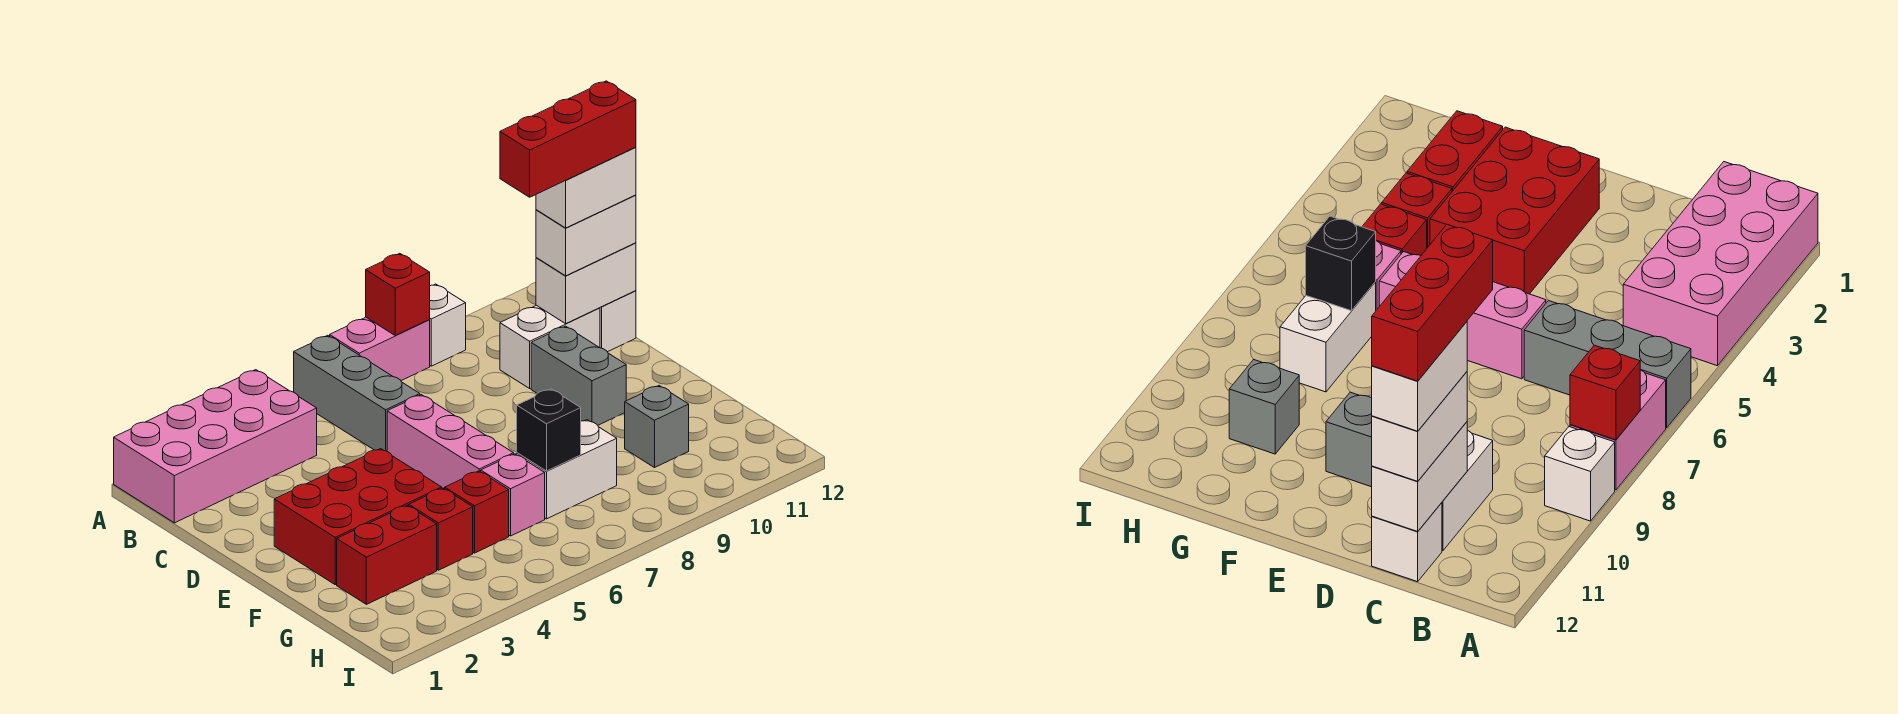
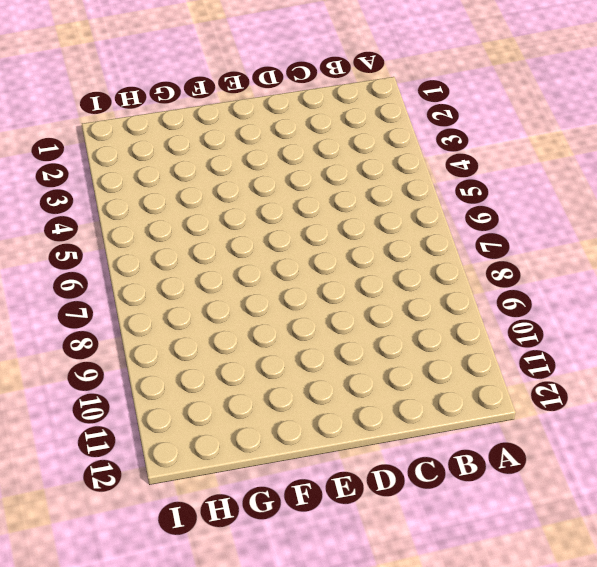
none -> pink 2x4 brick [114,370,317,523]
none -> grey 1x3 brick [294,335,420,451]
none -> pink 1x2 brick [330,317,430,381]

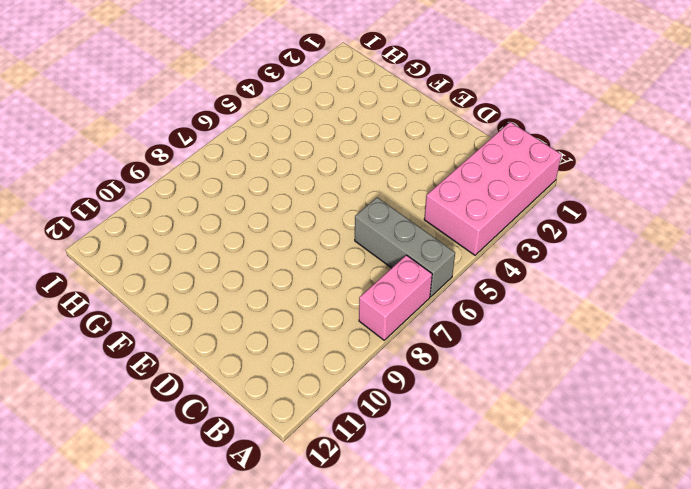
none -> white 1x1 brick [429,284,466,366]
none -> white 1x2 brick [500,305,600,388]
none -> white 1x1 brick [600,291,636,352]

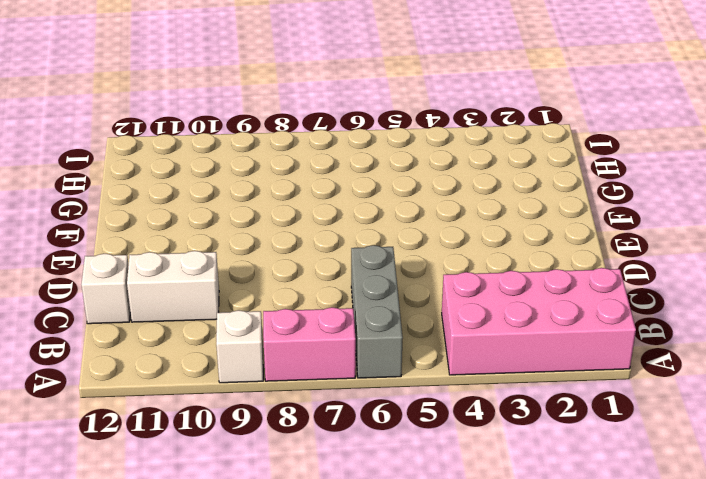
none -> pink 1x3 brick [387,395,514,489]
none -> grey 1x2 brick [531,326,626,425]
none -> red 2x3 brick [274,449,442,585]

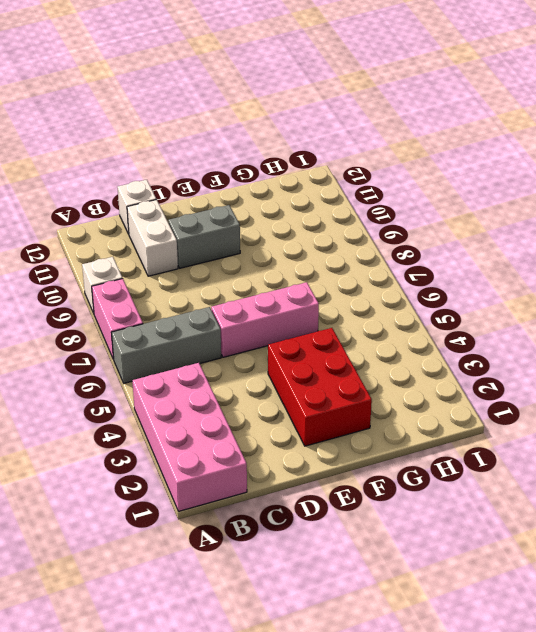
none -> red 1x2 brick [337,505,437,604]
none -> red 1x1 brick [409,488,473,570]
none -> red 1x1 brick [445,471,509,553]

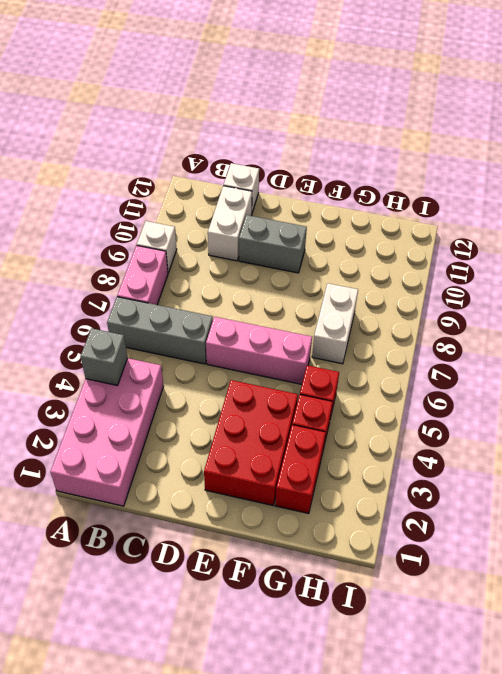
grey 1x1 brick [81,328,128,385] -> grey 1x1 brick moved to [625,386,689,468]
none -> pink 1x1 brick [481,454,545,536]
none -> red 1x1 brick [366,253,430,335]
none -> white 1x2 brick [536,243,636,324]

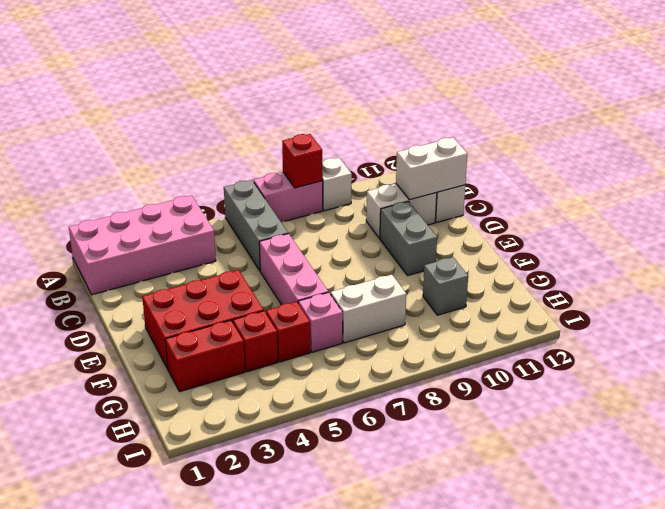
none -> black 1x1 brick [517,389,581,471]
none -> white 1x2 brick [536,195,636,276]
none -> white 1x2 brick [536,147,636,228]

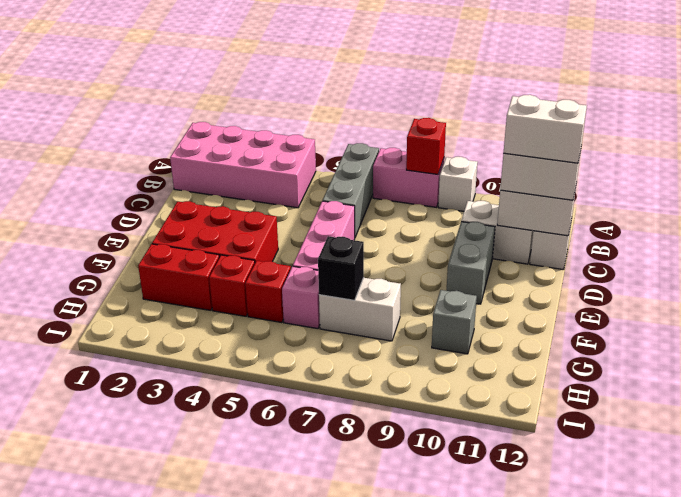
none -> red 1x3 brick [500,81,636,197]

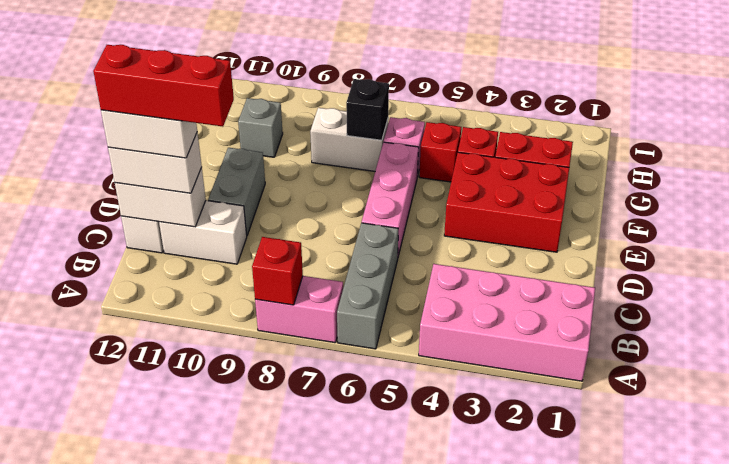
none -> white 1x1 brick [429,284,466,366]

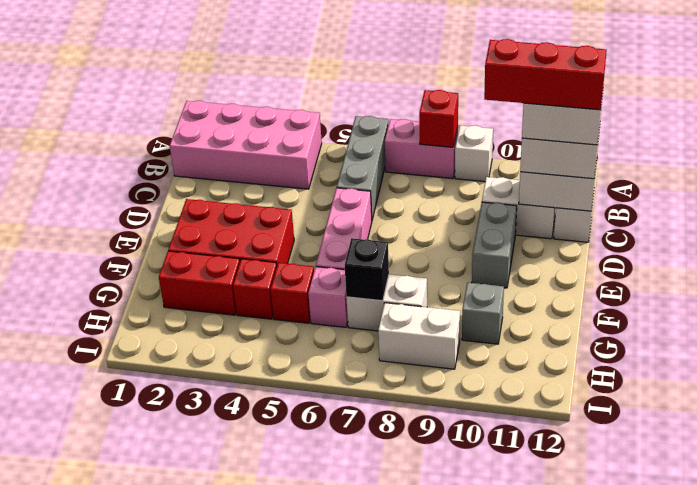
white 1x2 brick [378,303,460,369] -> none

